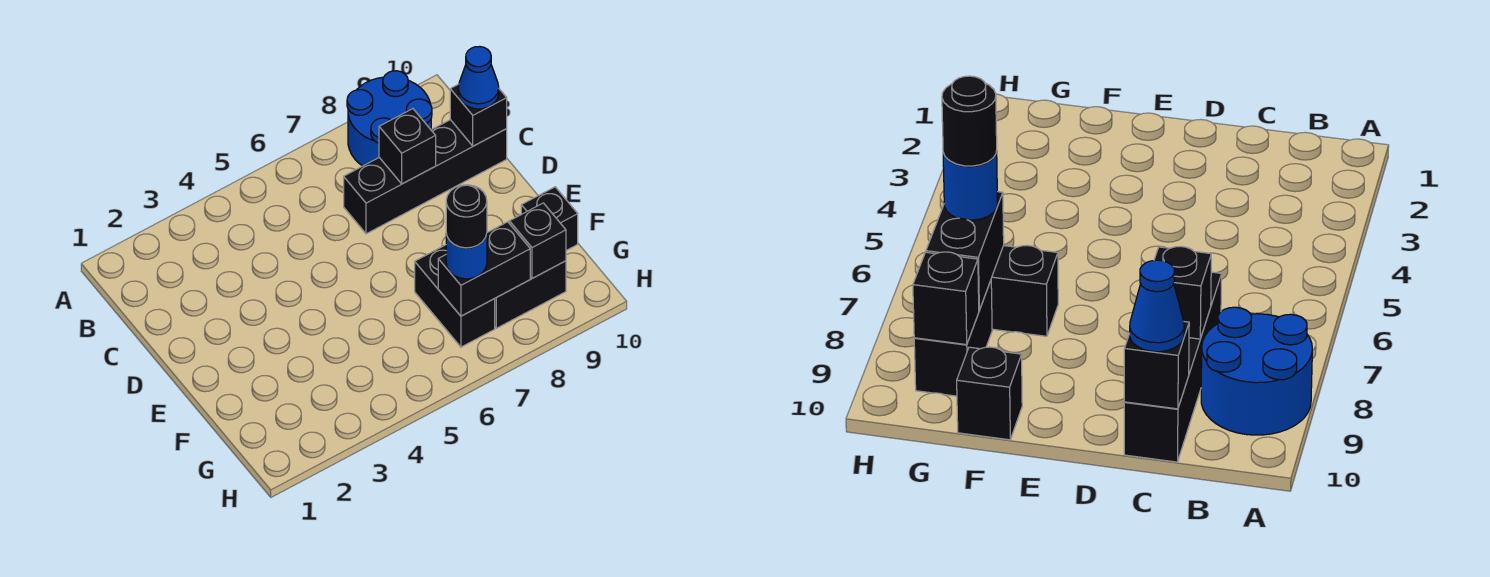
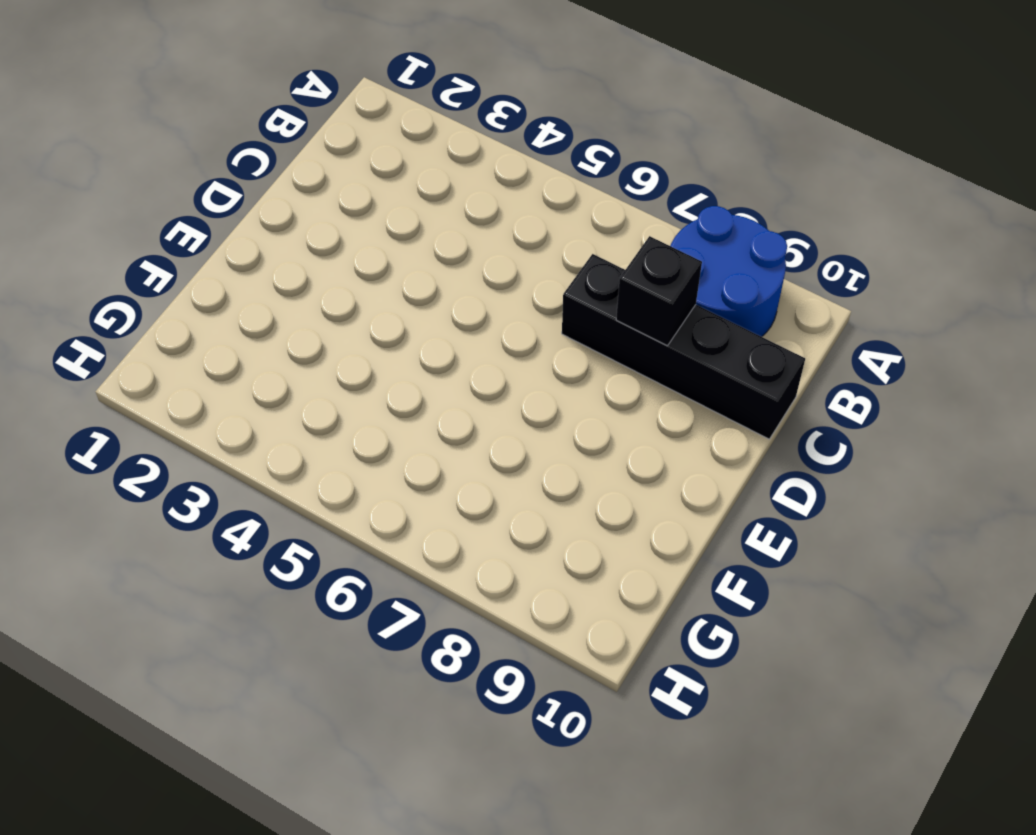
none -> black 1x2 brick [415,245,495,347]
none -> black 1x1 brick [521,187,578,250]
none -> black 1x2 brick [495,261,566,328]

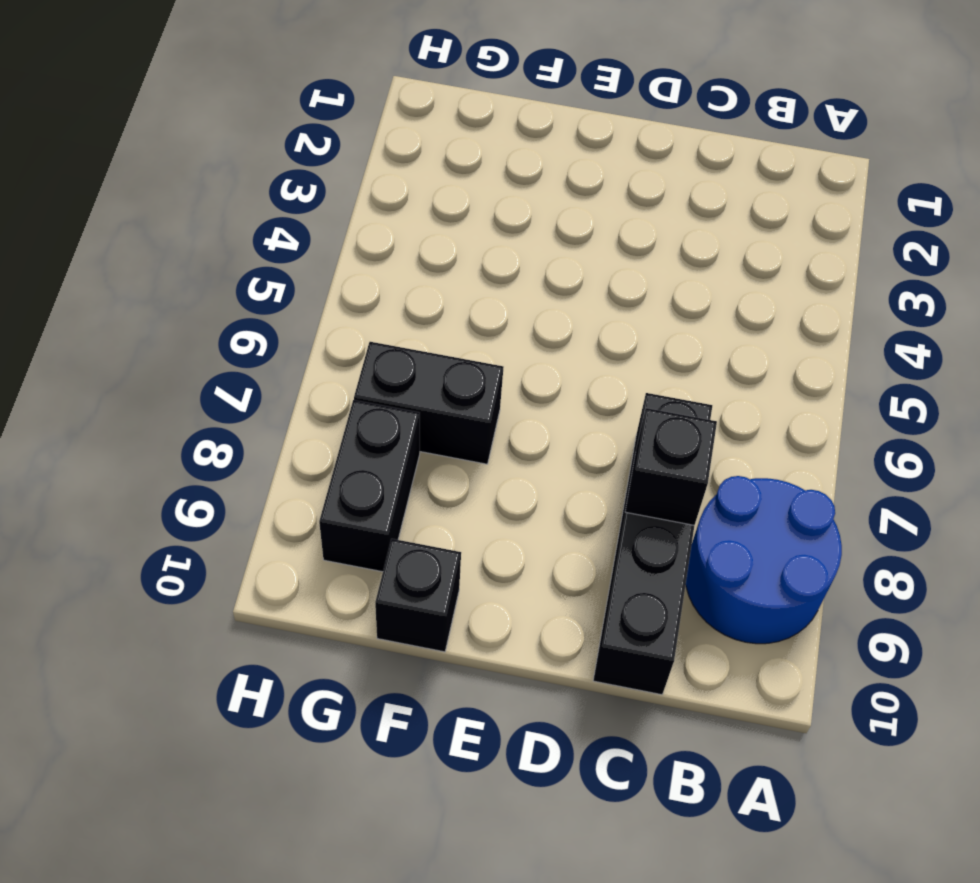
none -> black 1x1 brick [450,84,507,146]
none -> black 1x2 brick [438,222,530,316]
none -> black 1x1 brick [509,203,566,278]

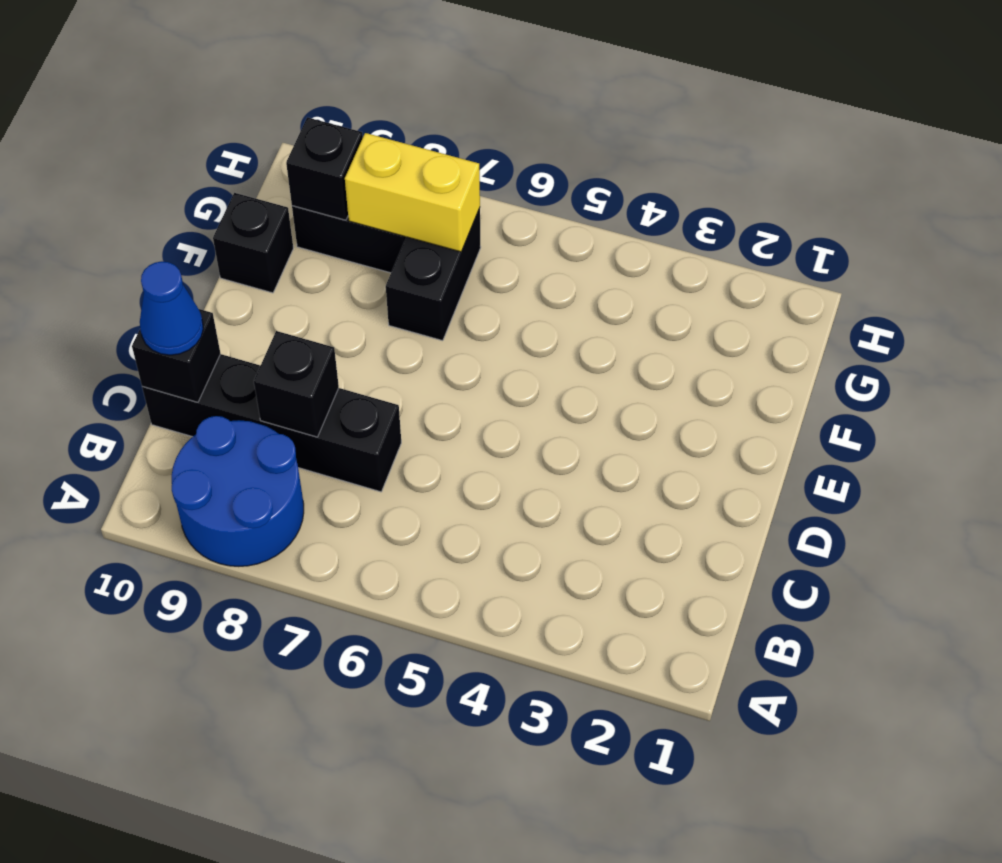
yellow 1x2 brick [345,133,480,252] -> black 1x2 brick [438,222,530,316]
none -> blue 1x1 round brick [446,234,487,279]
none -> black 1x1 round brick [446,185,487,248]

